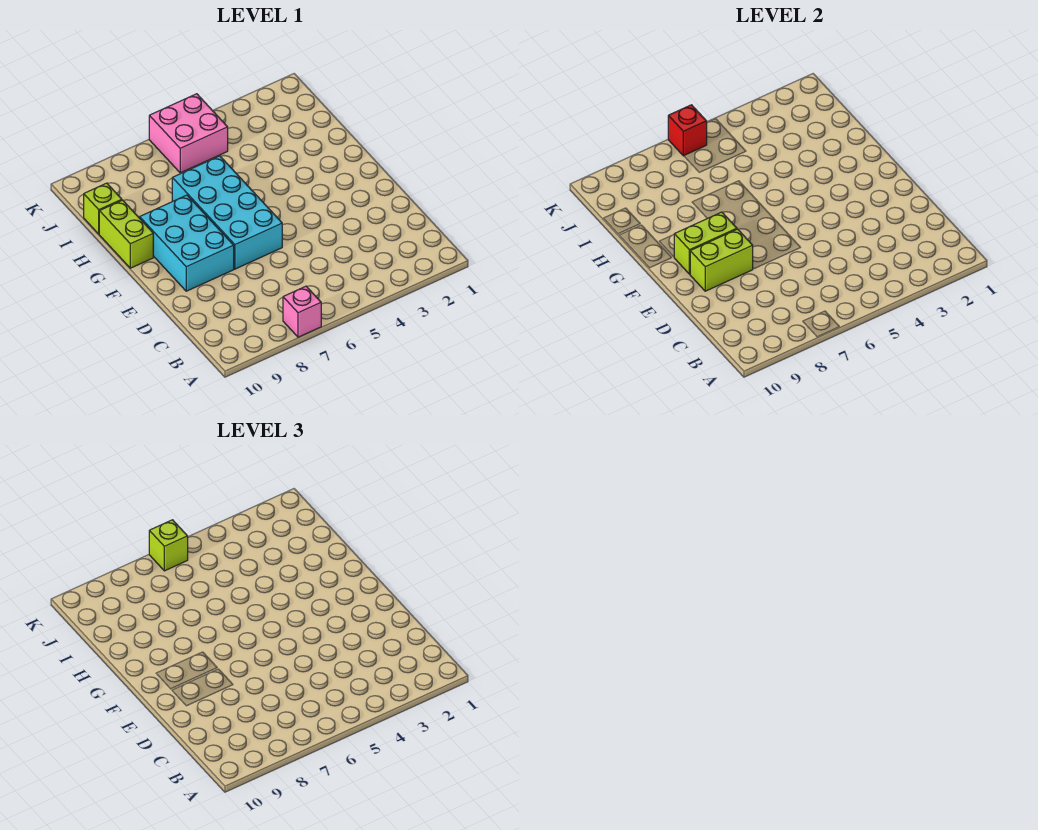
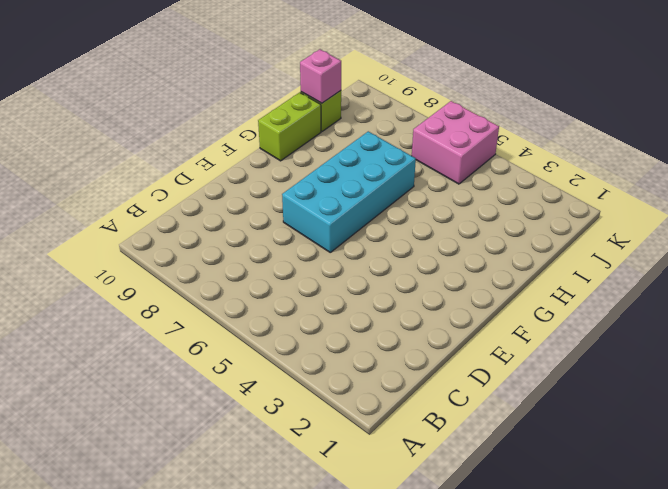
pink 1x1 brick [300,49,341,103] -> pink 1x1 brick moved to [283,286,321,337]
none -> cyan 2x3 brick [140,195,234,291]
none -> lime 1x2 brick [690,229,753,291]

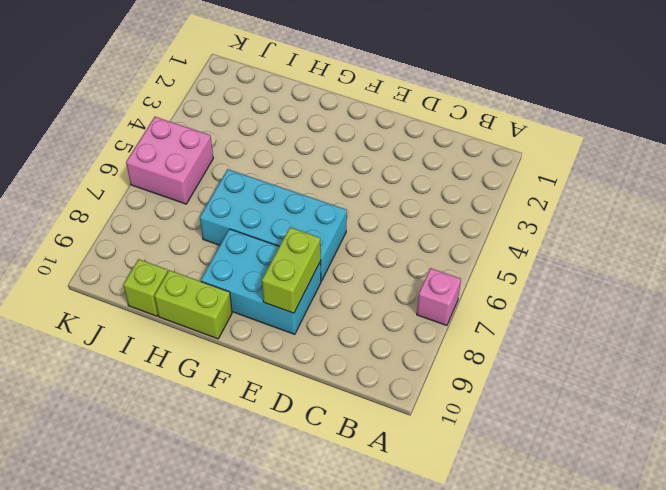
none -> lime 1x2 brick [674,212,737,274]
none -> red 1x1 brick [668,105,707,156]

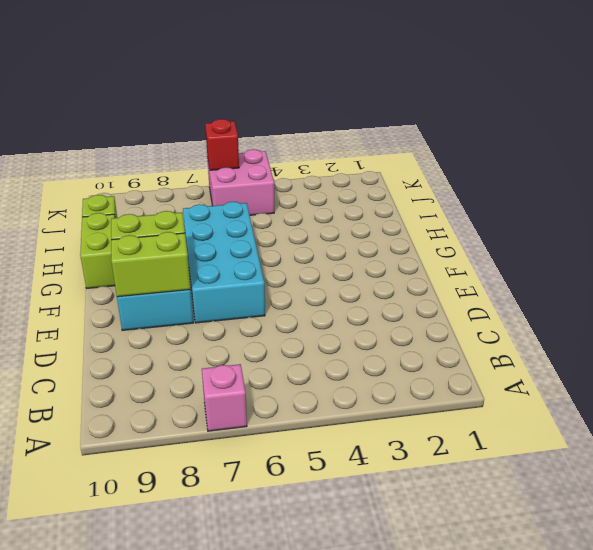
none -> lime 1x1 brick [149,520,188,571]

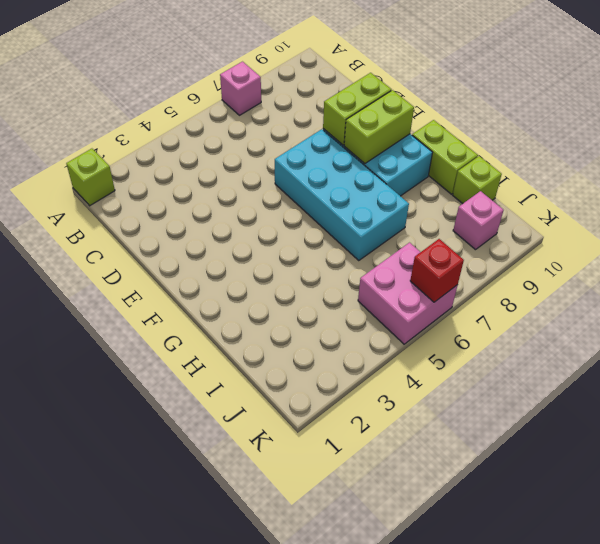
lime 1x1 brick [66,149,115,206] -> lime 1x1 brick moved to [149,520,188,571]
pink 1x1 brick [453,191,504,250] -> none

